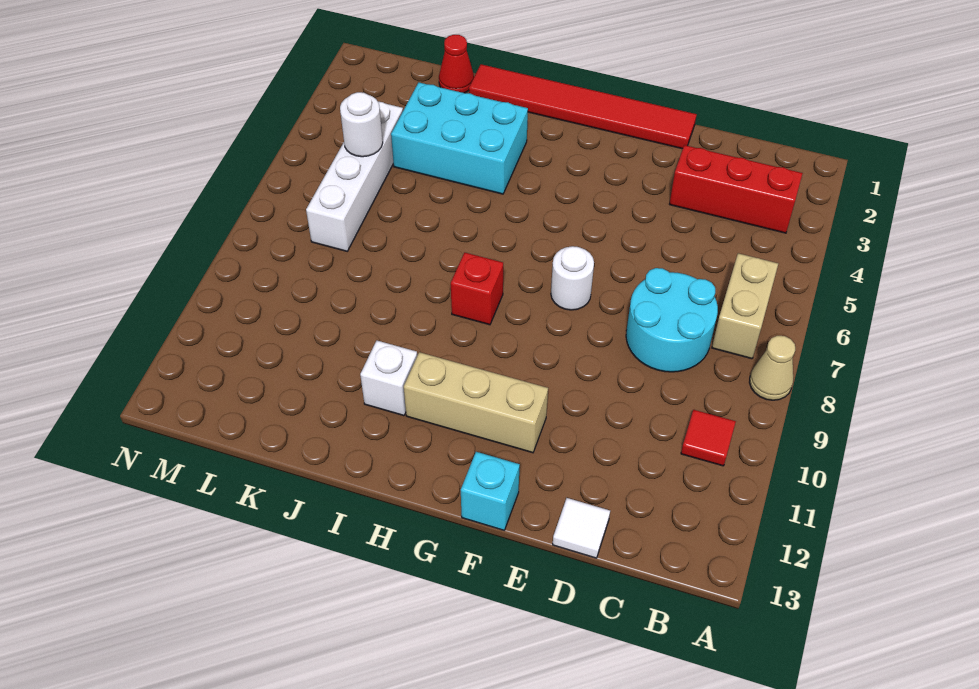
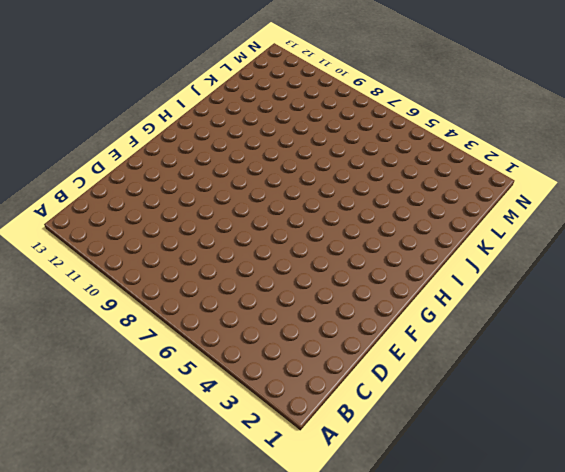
none -> tan 1x1 cone [749,336,795,400]
none -> red 1x3 brick [670,145,803,233]
none -> tan 1x2 brick [712,253,778,359]

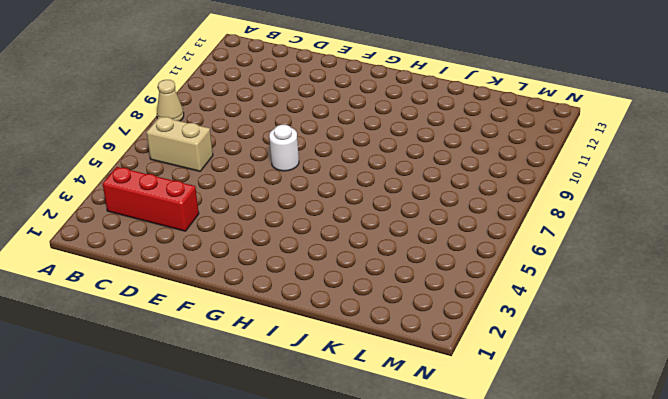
tan 1x2 brick [146,117,213,171] -> tan 1x2 brick turned to [712,253,778,359]
none -> red 1x1 tile [681,410,736,466]
none -> cyan 2x2 round brick [626,268,718,372]
none -> white 1x1 tile [553,498,610,558]

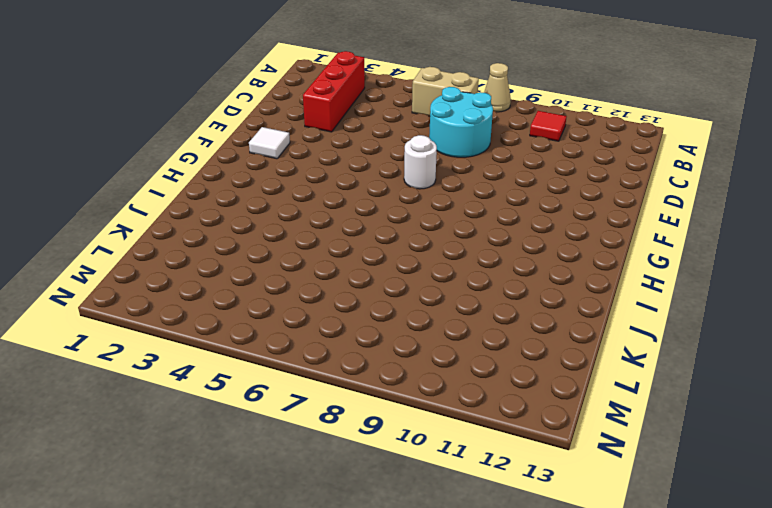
white 1x1 tile [249,127,290,159] -> white 1x1 tile moved to [553,498,610,558]
none -> red 1x6 tile [469,64,697,149]
none -> tan 1x3 brick [404,352,548,453]
none -> cyan 1x1 brick [461,452,520,530]

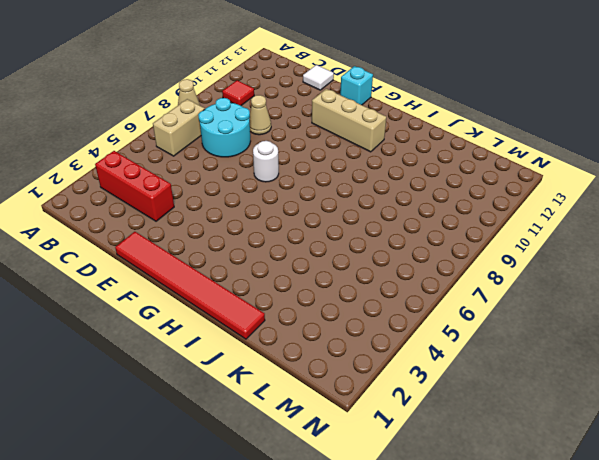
tan 1x1 cone [249,95,271,135] -> none
none -> red 1x1 brick [451,253,503,325]
none -> cyan 2x3 brick [391,82,528,194]
none -> white 1x1 brick [360,341,417,416]

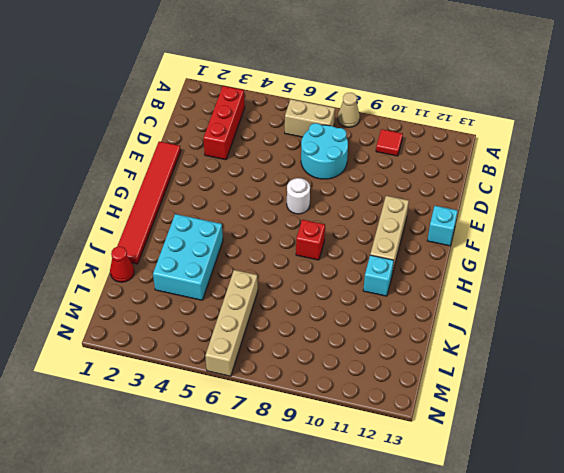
cyan 1x1 brick [363,255,394,296] -> white 1x1 brick [360,341,417,416]
tan 1x4 brick [205,270,258,376] -> white 1x4 brick [306,102,403,251]
none -> white 1x1 tile [553,498,610,558]
none -> white 1x1 round brick [340,92,383,157]

